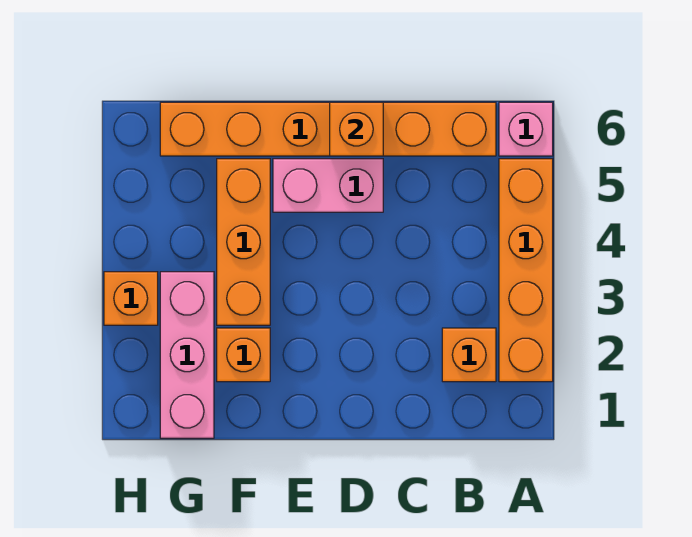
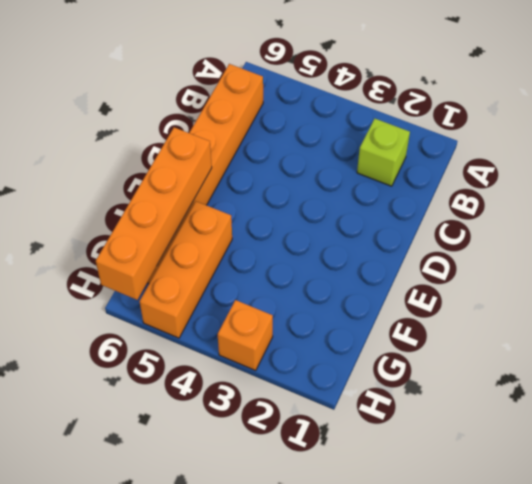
lime 1x1 brick [357,119,410,186] -> orange 1x1 brick [442,328,496,382]
orange 1x4 brick [96,127,212,300] -> orange 1x4 brick turned to [499,159,553,382]
orange 1x3 brick [140,201,232,338] -> orange 1x3 brick turned to [217,159,270,325]
none -> pink 1x1 brick [499,102,553,156]
none -> pink 1x2 brick [273,159,383,212]

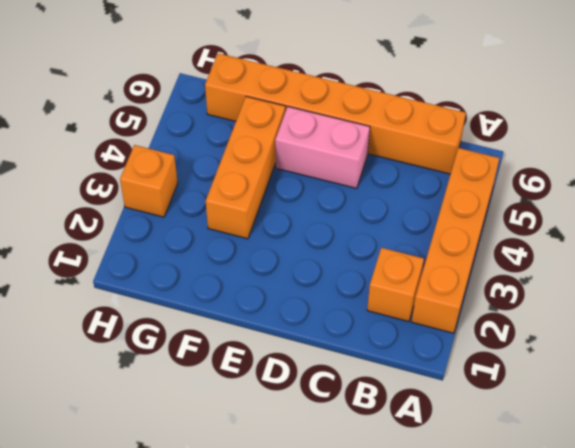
none -> pink 1x1 brick [499,102,553,156]
none -> orange 1x1 brick [217,328,270,382]

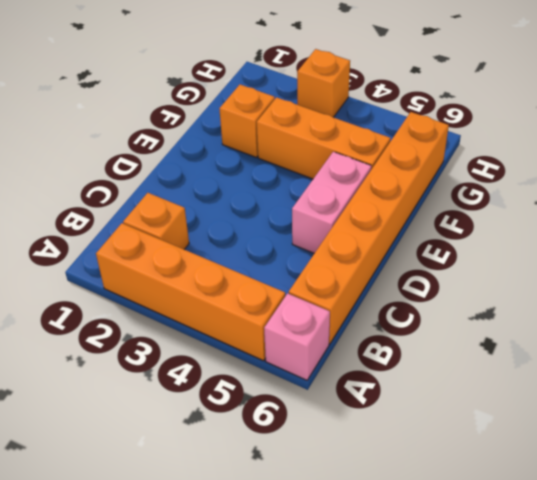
none -> pink 1x3 brick [160,272,214,438]
none -> orange 1x1 brick [330,102,383,156]

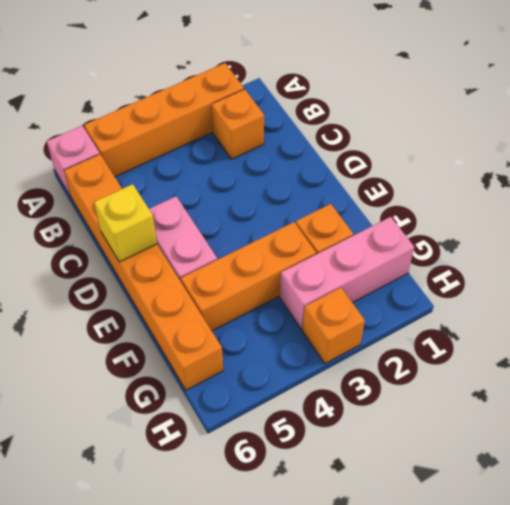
yellow 1x1 brick [94,184,157,262] -> orange 1x1 brick [330,102,383,156]

